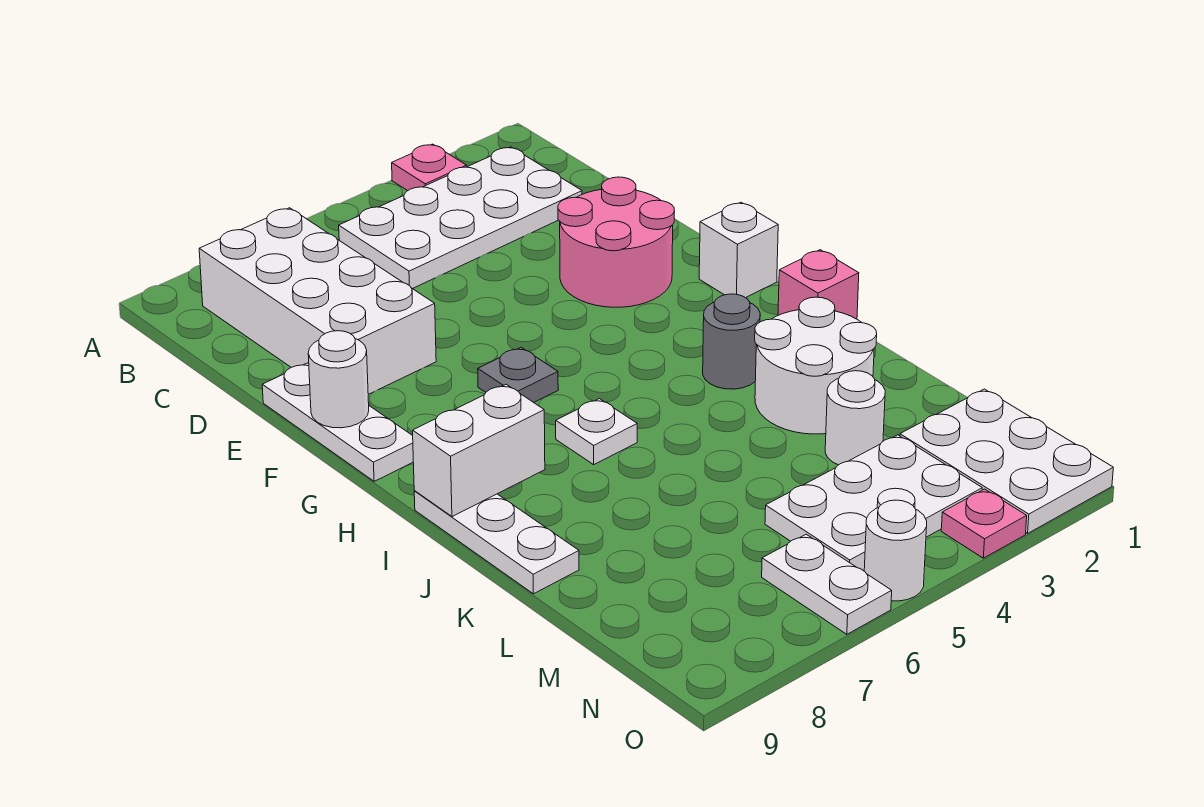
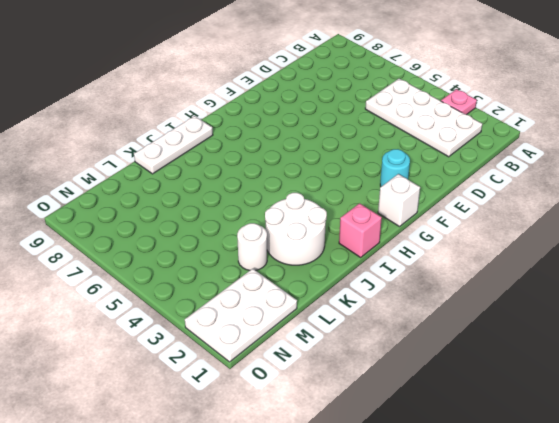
cyan 1x1 round brick [380,149,410,187] -> pink 2x2 round brick [558,177,675,307]
none -> white 2x4 brick [199,208,436,394]
none -> white 1x3 plate [262,363,413,481]
none -> grey 1x1 plate [478,347,558,402]

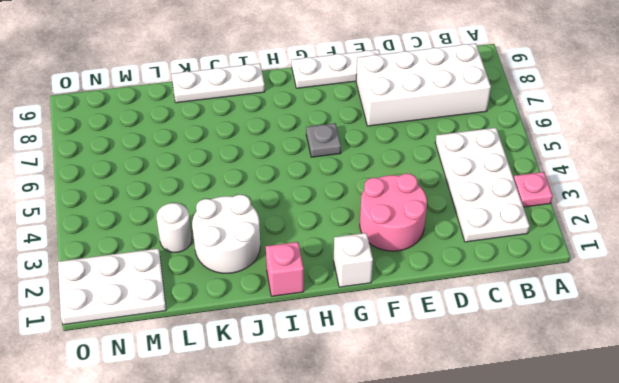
none -> grey 1x1 round brick [703,294,760,389]
none -> white 1x1 plate [556,399,637,465]
none -> white 2x3 plate [765,435,982,571]

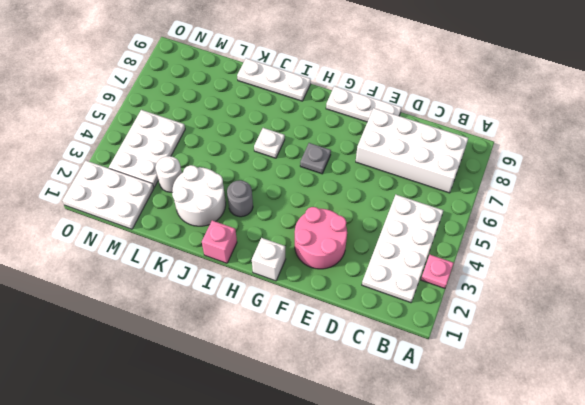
none -> white 1x2 plate [762,534,892,634]
none -> pink 1x1 plate [941,489,1027,558]
none -> white 1x1 round brick [864,500,927,601]

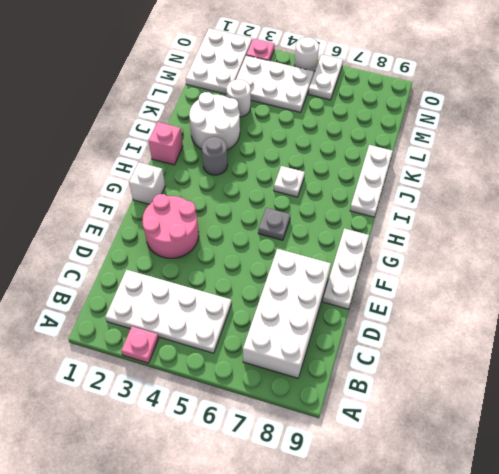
none -> white 1x1 round brick [308,331,369,428]
none -> white 1x2 brick [413,384,545,517]

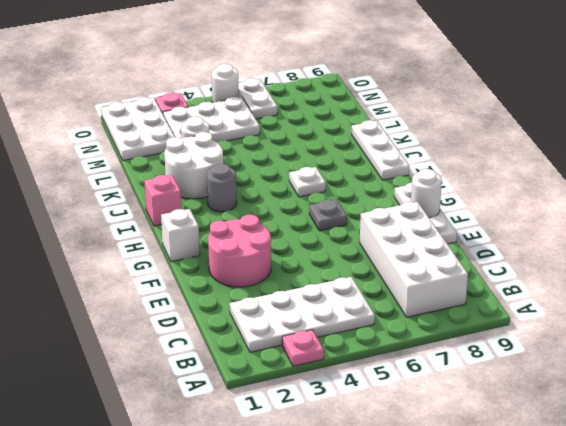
none -> white 1x2 brick [413,384,545,517]

